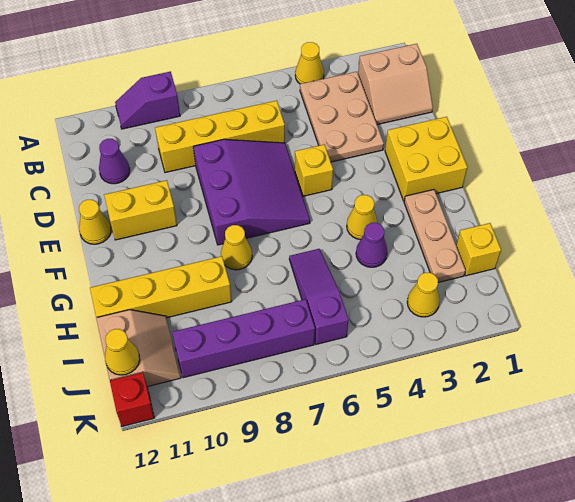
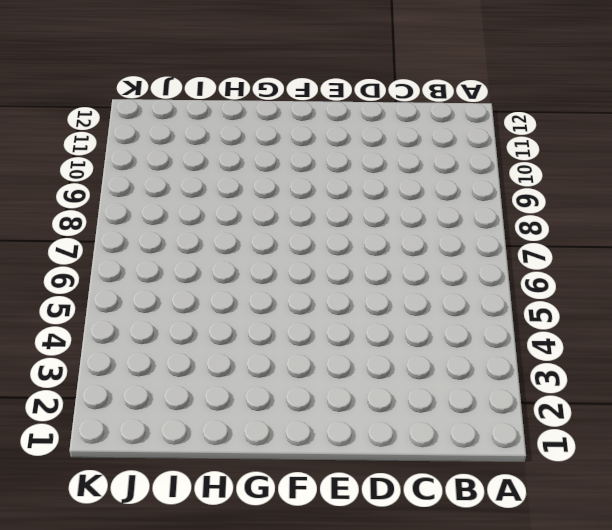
none -> yellow 1x1 cone [295,42,324,84]
none -> purple 1x2 slope [115,71,180,129]
none -> tan 2x2 slope [358,44,433,125]

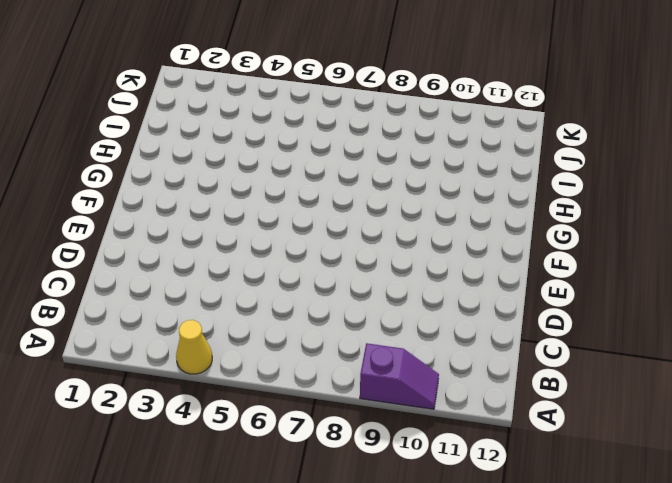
none -> tan 2x2 slope [358,44,433,125]
none -> tan 2x3 plate [300,72,384,162]
none -> yellow 1x4 brick [155,101,285,173]

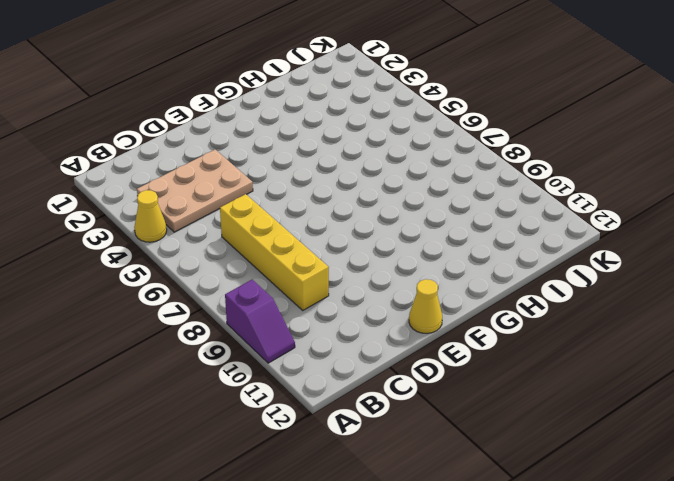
none -> tan 2x2 slope [358,44,433,125]
none -> purple 1x1 cone [99,139,130,184]
none -> purple 3x3 slope [193,139,310,245]

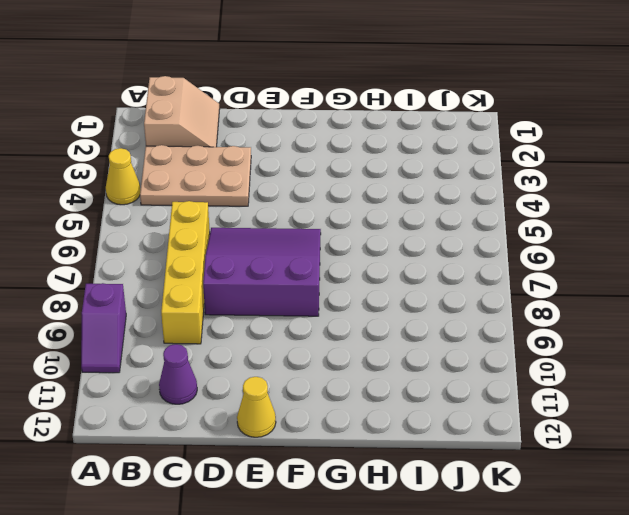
none -> yellow 2x2 brick [385,117,467,201]
none -> yellow 1x1 brick [295,144,333,196]
none -> yellow 1x2 brick [104,180,177,240]

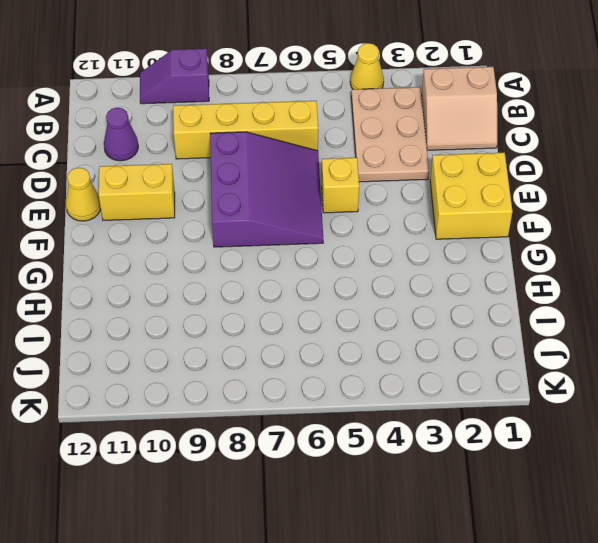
none -> tan 1x3 plate [404,190,466,283]
none -> yellow 1x1 cone [347,195,378,240]
none -> yellow 1x1 cone [221,225,252,270]

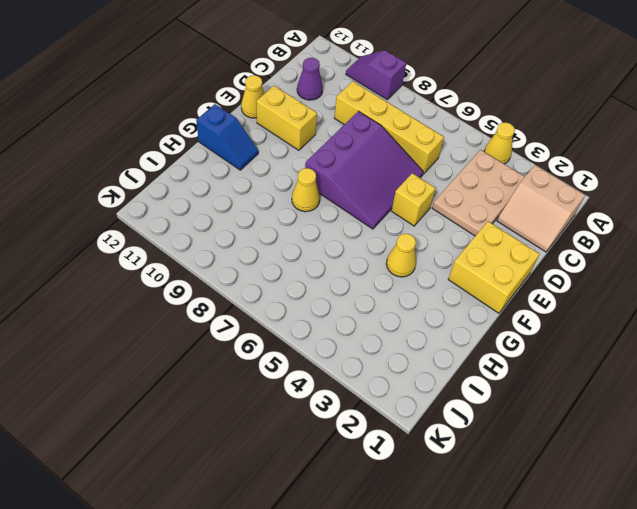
blue 1x2 slope [196,104,258,170] -> none
none -> tan 1x3 plate [404,190,466,283]
none -> purple 1x1 cone [356,223,387,267]
none -> purple 1x3 slope [289,249,349,344]

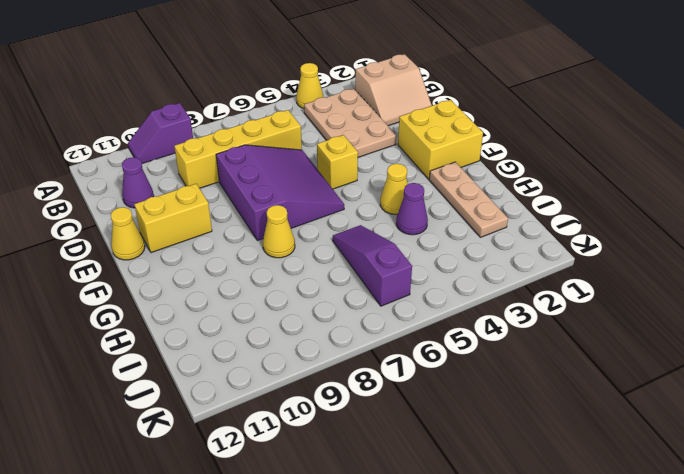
none -> yellow 1x4 brick [90,256,232,318]
none -> yellow 1x1 brick [456,223,501,276]
none -> tan 2x2 slope [96,310,181,387]

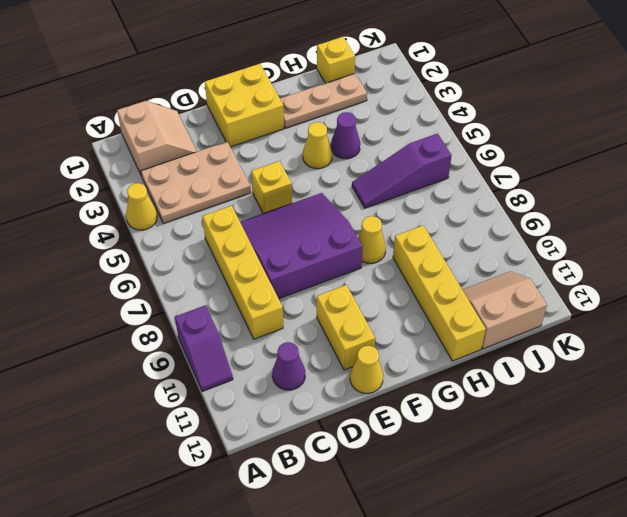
none -> yellow 1x1 cone [407,273,440,317]
none -> purple 1x4 brick [172,299,315,378]
none -> red 1x1 brick [110,372,154,426]

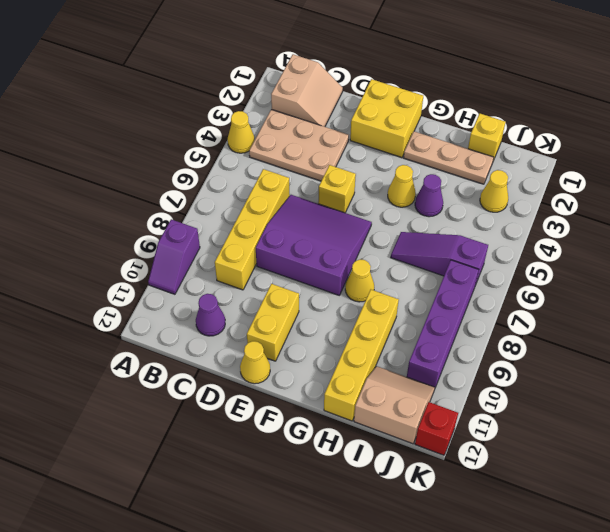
none -> yellow 1x1 cone [105,329,140,375]

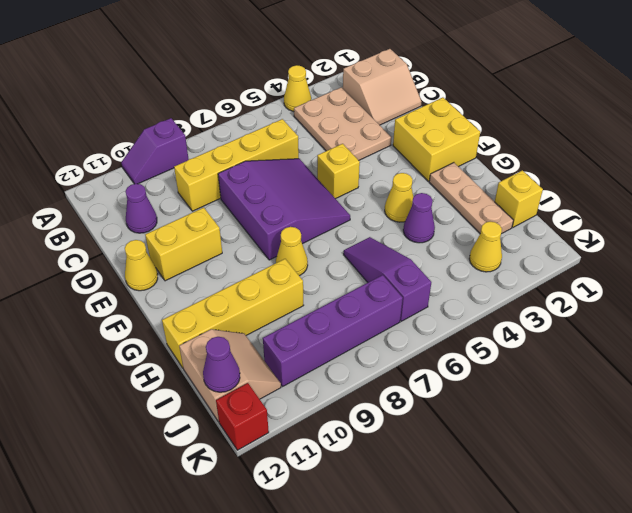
purple 1x1 cone [203,337,240,392] -> yellow 1x1 cone [105,329,140,375]

